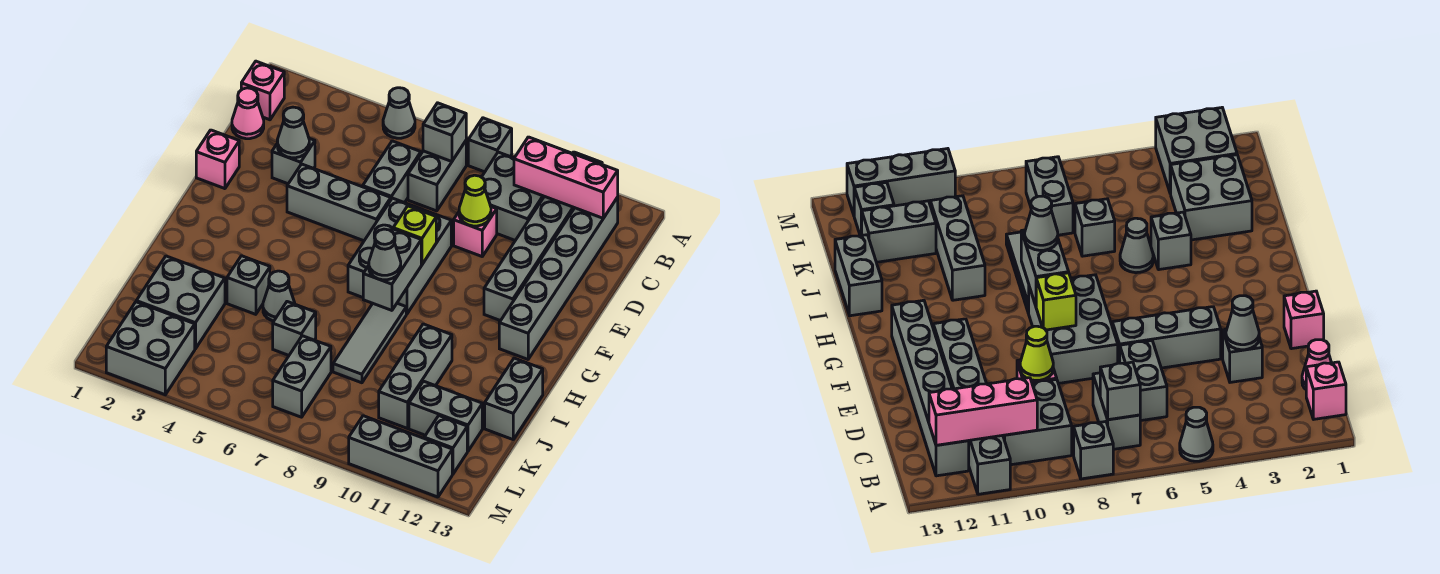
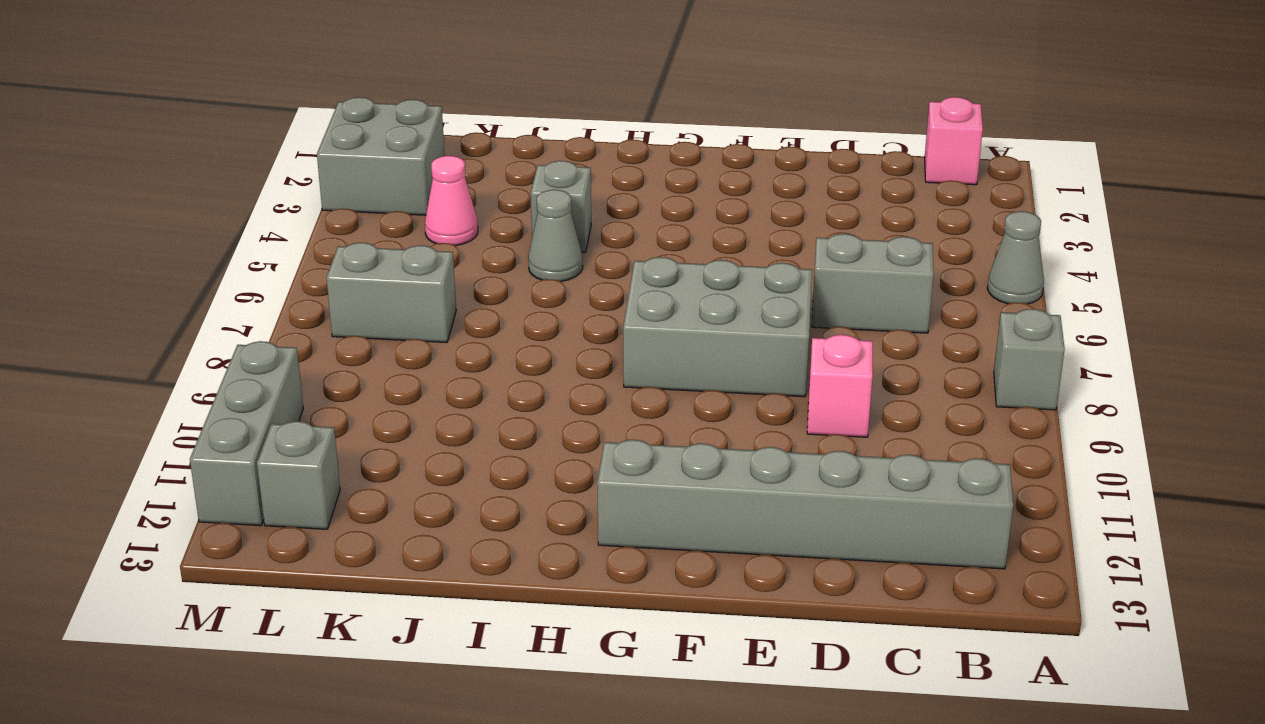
pink 1x1 cone [425,156,478,246] -> pink 1x1 cone moved to [232,88,264,139]
none -> grey 1x6 brick [484,152,602,321]
none -> grey 1x2 brick [408,141,466,211]
none -> grey 2x2 brick [482,152,544,240]
none -> grey 1x1 brick [272,138,315,184]

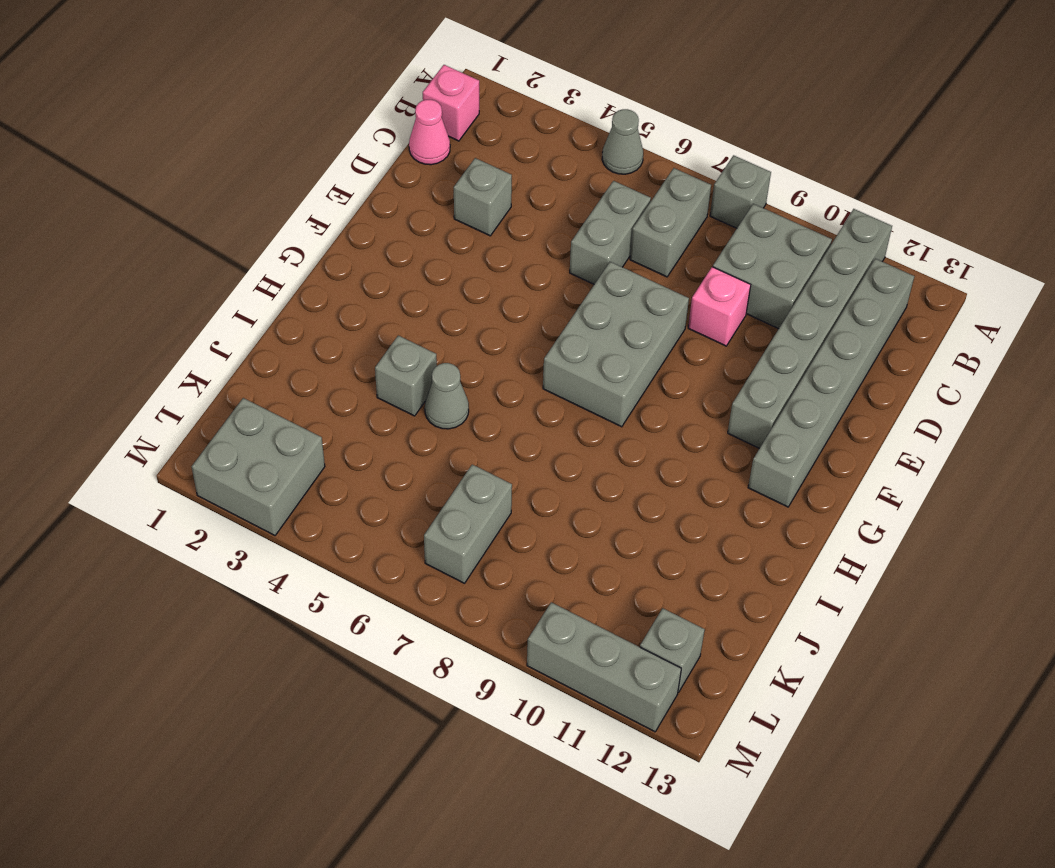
none -> pink 1x1 brick [196,130,239,189]
none -> grey 1x3 brick [287,164,391,241]
none -> grey 1x3 tile [333,303,406,383]
none -> grey 1x3 brick [379,324,452,429]

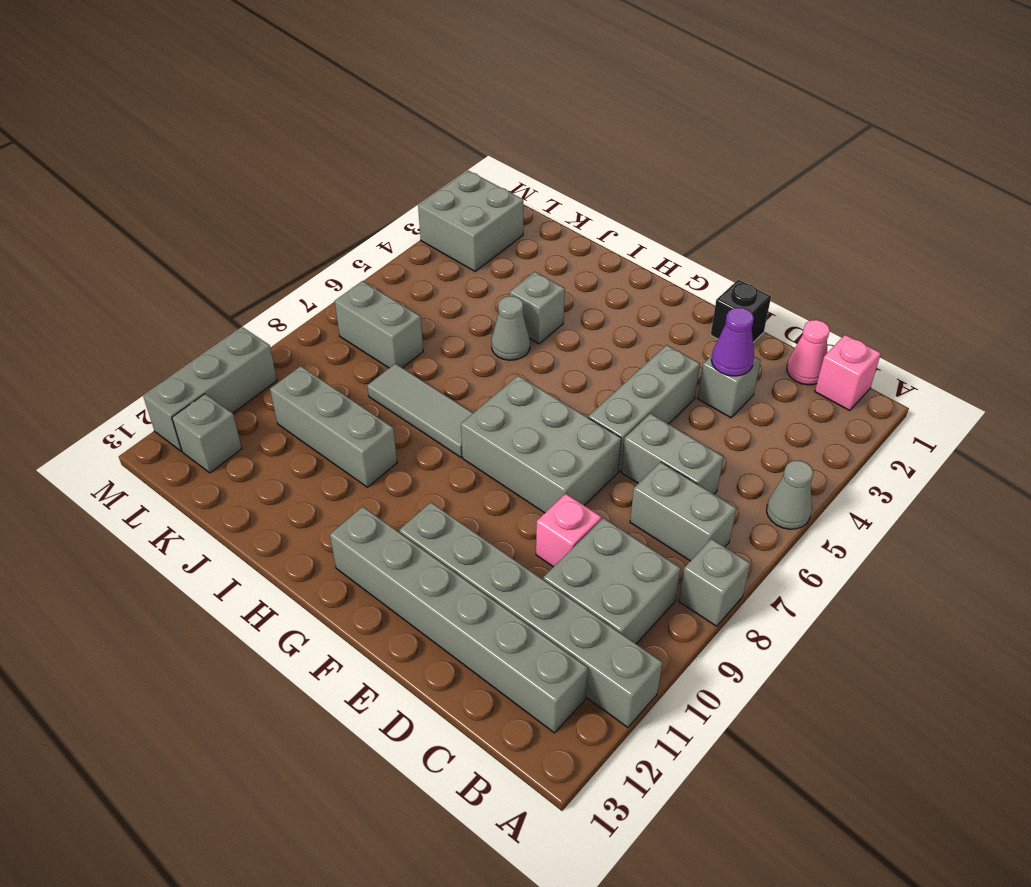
purple 1x1 cone [711,308,754,376] -> grey 1x1 cone [277,107,309,158]
black 1x1 brick [711,280,771,342] -> pink 1x1 brick [196,130,239,189]
none -> grey 1x2 brick [485,358,543,439]
none -> grey 2x2 brick [136,256,225,349]
none -> grey 1x1 brick [273,302,316,355]
none -> grey 1x2 brick [409,381,482,451]

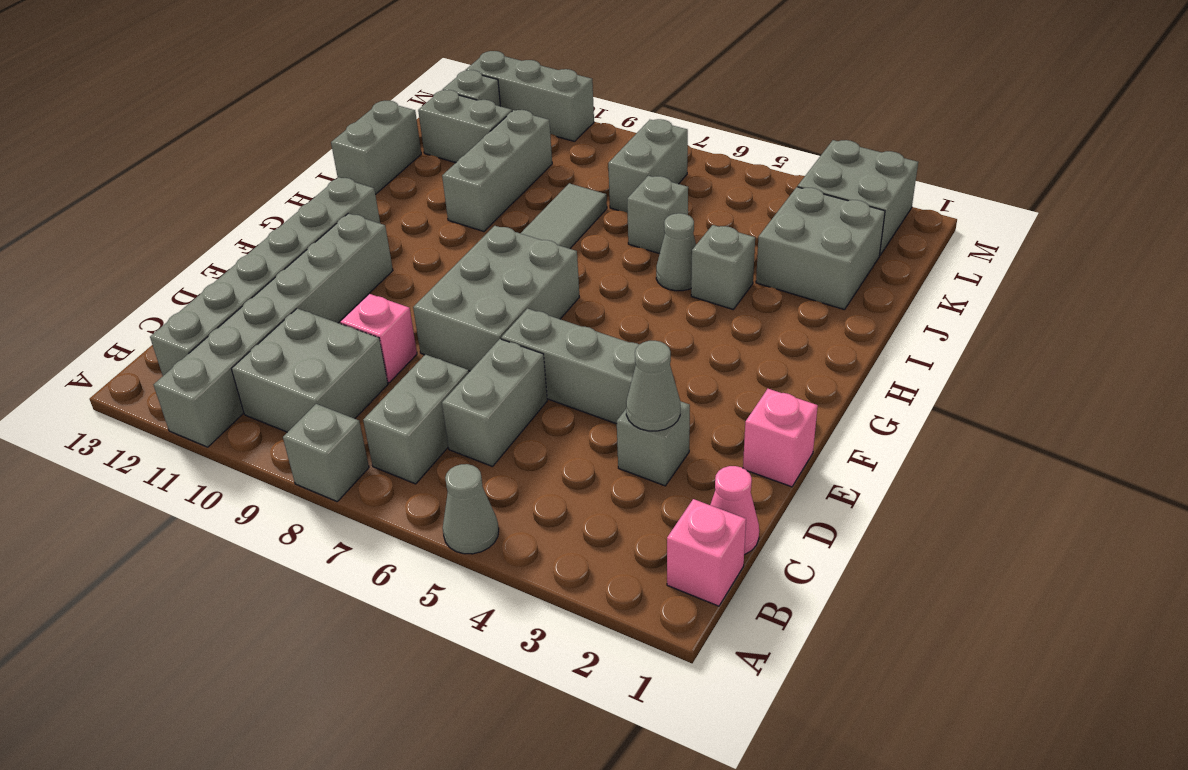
none -> grey 1x1 brick [423,103,466,162]
none -> pink 1x3 brick [514,137,618,218]
none -> lime 1x1 cone [459,175,491,226]
none -> lime 1x1 brick [393,206,436,265]

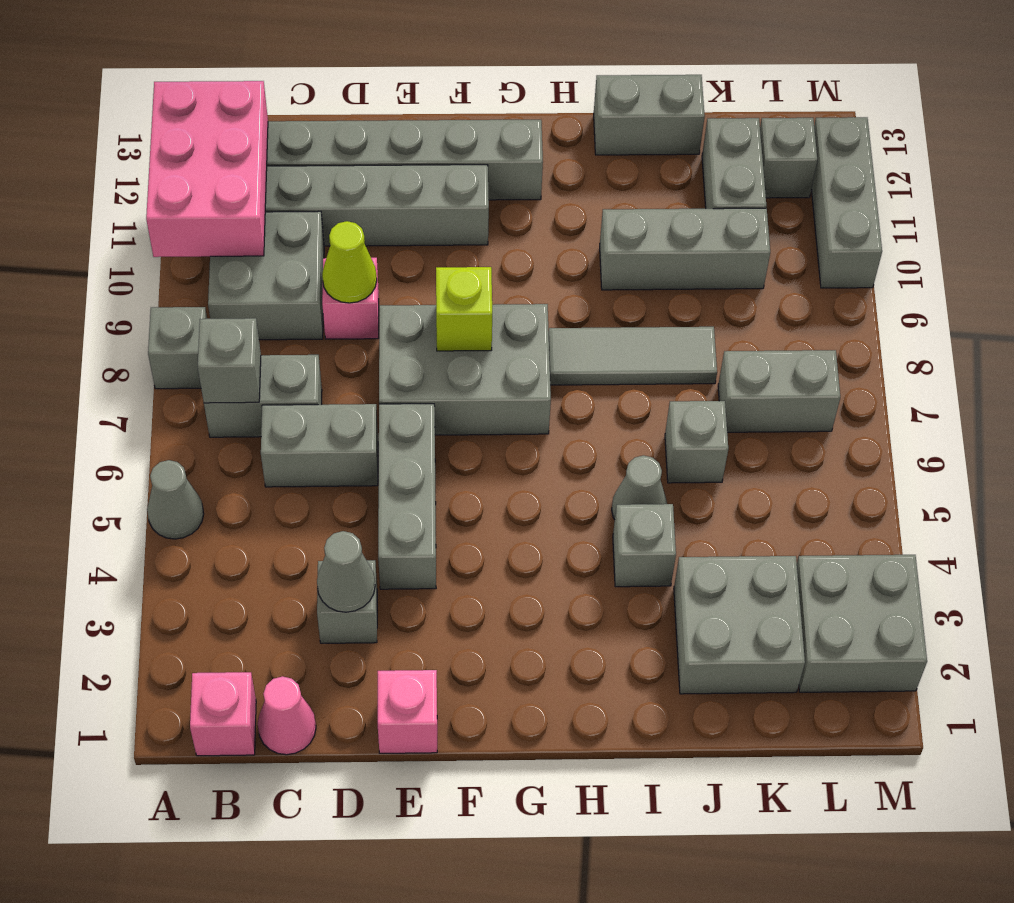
pink 2x3 brick [146,81,268,257] -> pink 1x3 brick [514,137,618,218]
none -> grey 1x2 brick [363,229,421,310]
none -> grey 1x1 cone [369,229,401,280]

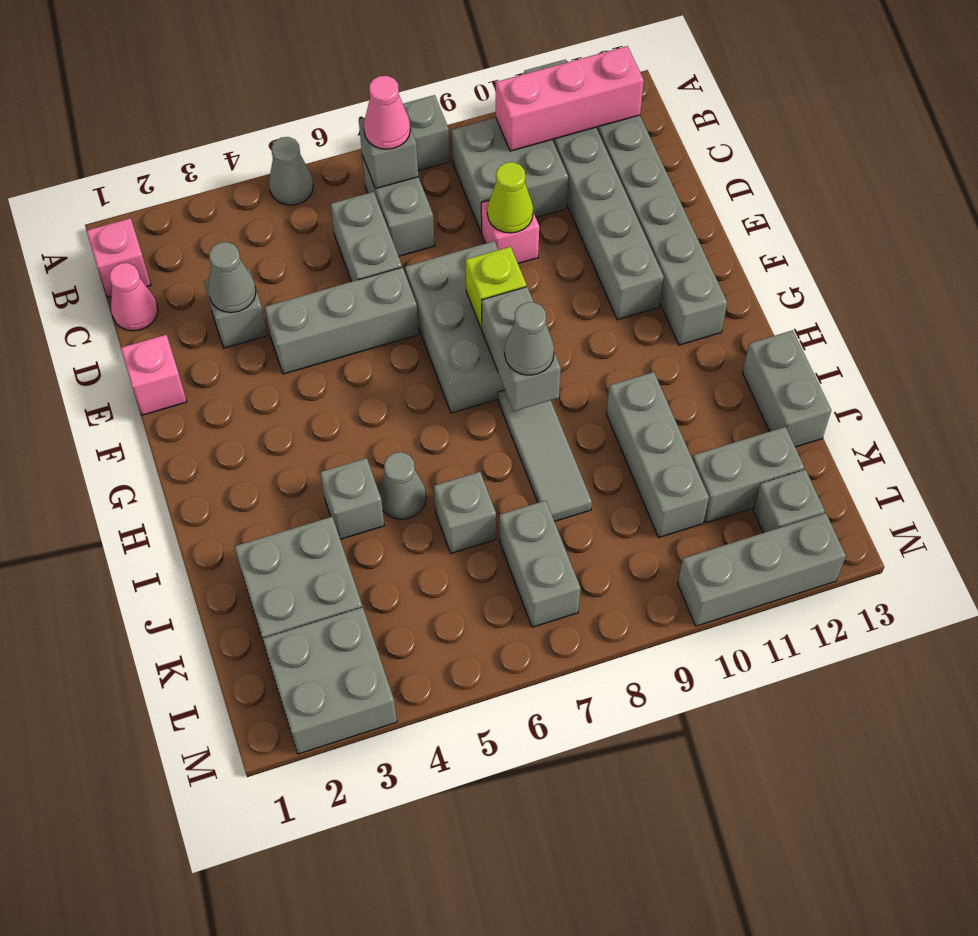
pink 1x1 cone [364,76,410,149] -> none

